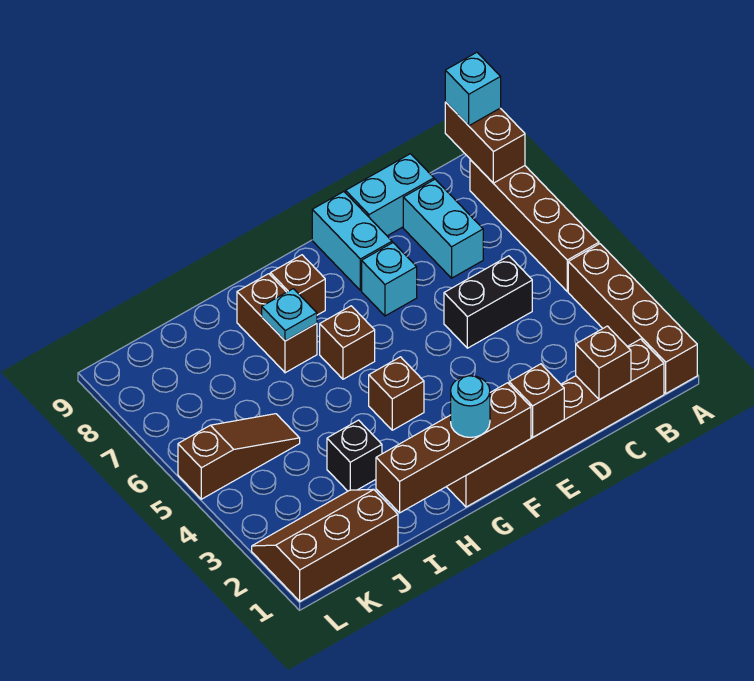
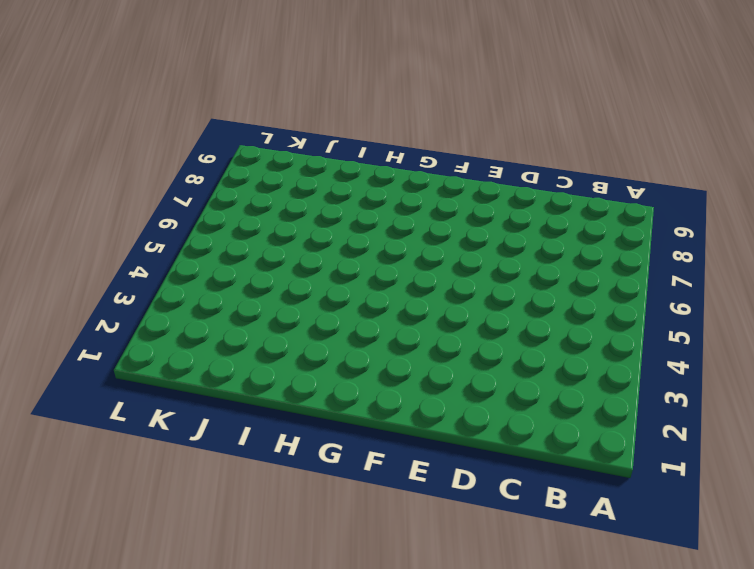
none -> brown 1x4 brick [568,244,697,393]
none -> brown 1x4 brick [470,160,599,291]
none -> brown 1x6 brick [446,339,664,507]

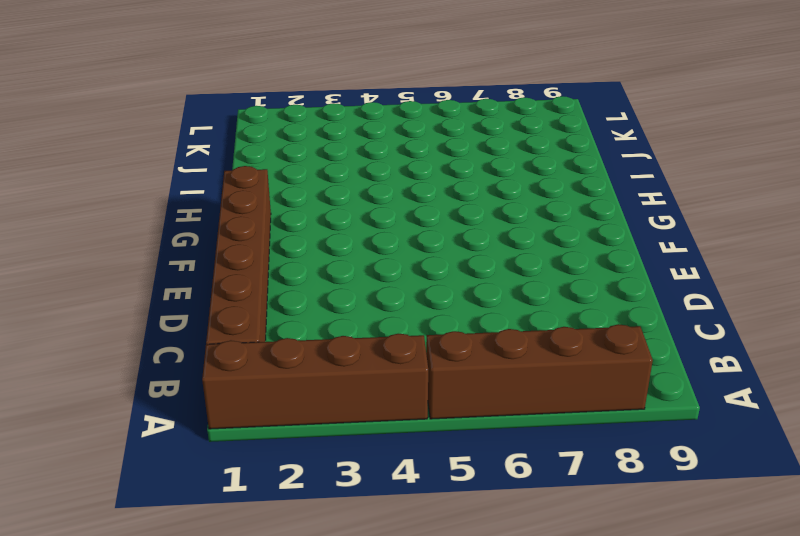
none -> black 1x2 brick [444,256,532,348]
none -> cyan 1x2 brick [403,179,483,278]
none -> cyan 1x2 brick [346,154,434,236]

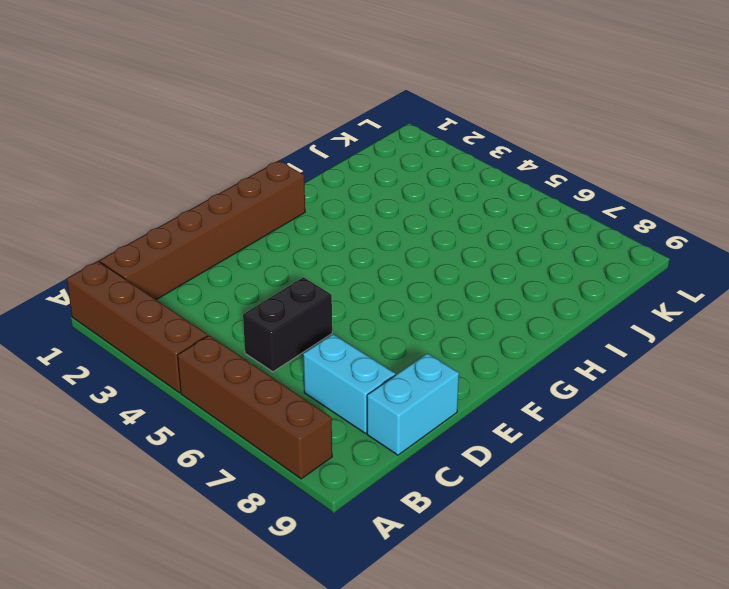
none -> cyan 1x1 brick [362,243,417,316]
none -> cyan 1x2 brick [312,192,392,290]
none -> brown 1x1 brick [369,357,424,430]

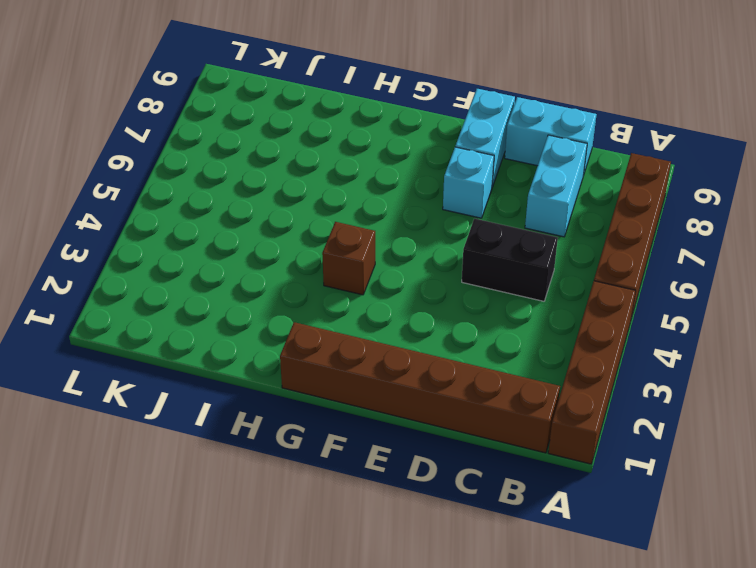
none -> brown 1x1 brick [320,306,375,379]
none -> brown 1x1 brick [270,255,325,315]
none -> brown 1x2 brick [237,274,317,373]

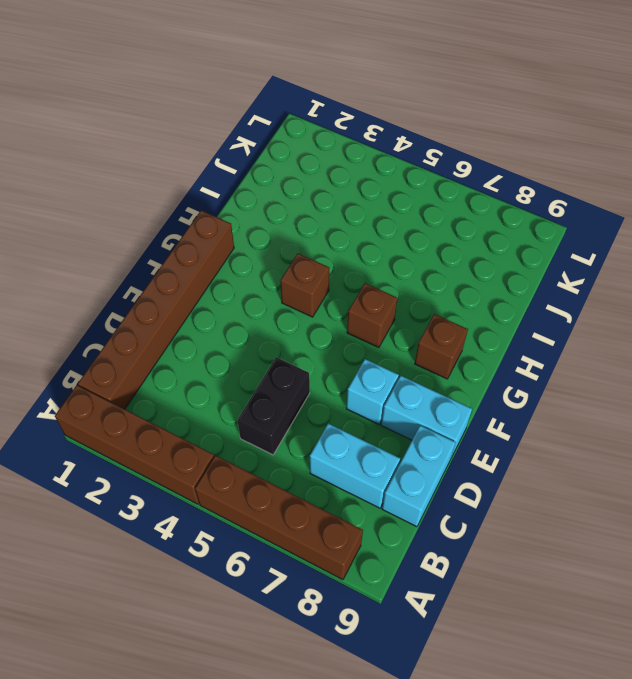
none -> brown 1x2 brick [237,274,317,373]
none -> black 1x1 brick [327,420,382,491]
none -> brown 2x3 slope [252,489,398,601]

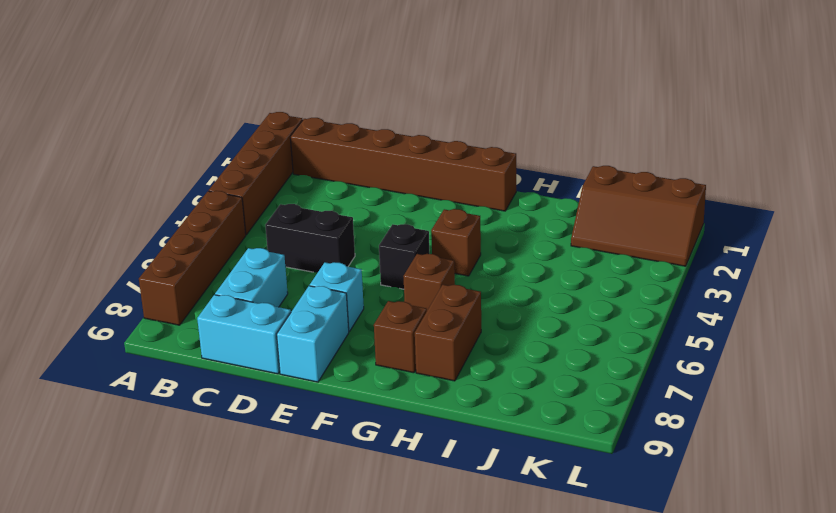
black 1x1 brick [379,224,429,289] -> black 1x1 brick moved to [327,420,382,491]
none -> brown 1x3 slope [178,414,300,499]
none -> brown 1x2 brick [445,102,525,183]
none -> brown 1x1 brick [576,326,631,400]

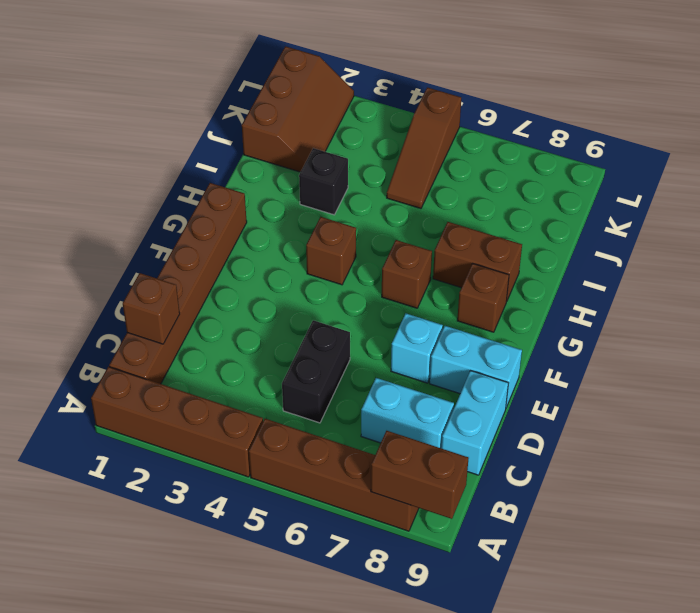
none -> brown 1x1 brick [509,364,564,437]
none -> brown 1x4 brick [376,383,531,513]
none -> cyan 1x1 plate [262,289,317,341]

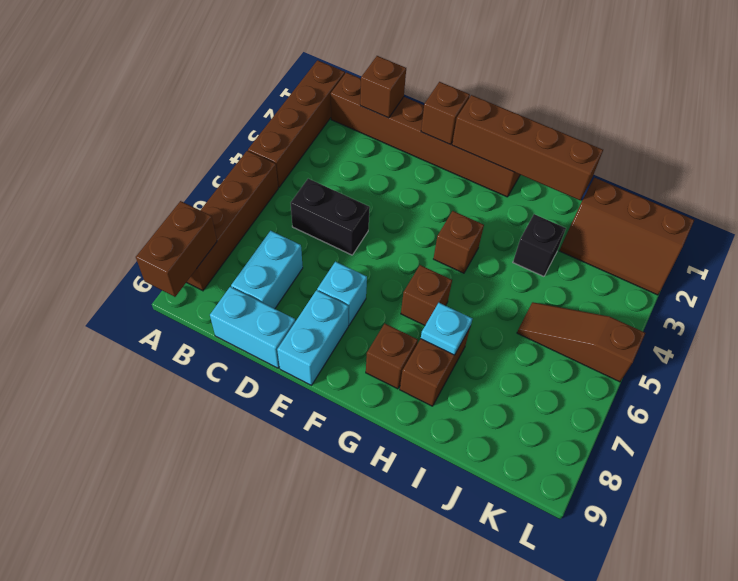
none -> cyan 1x1 brick [445,52,501,126]
none -> cyan 1x1 round brick [451,376,490,437]

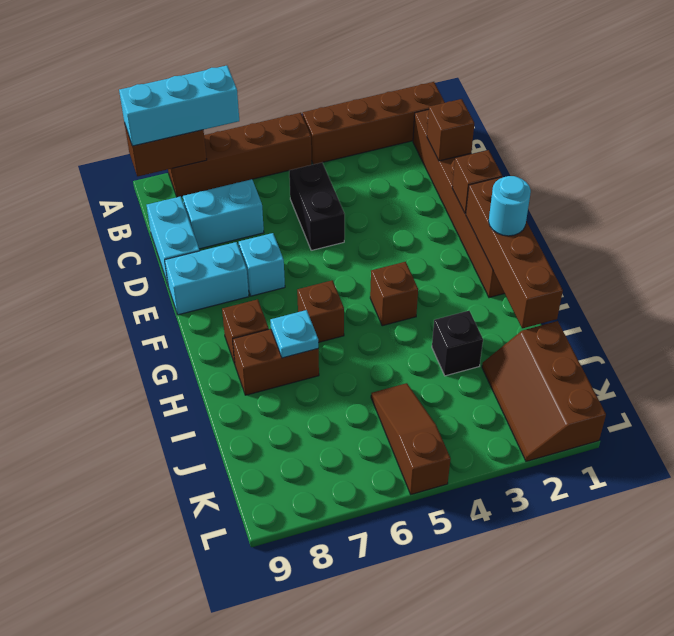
cyan 1x3 brick [119,66,239,146] -> cyan 1x1 brick [445,52,501,126]

